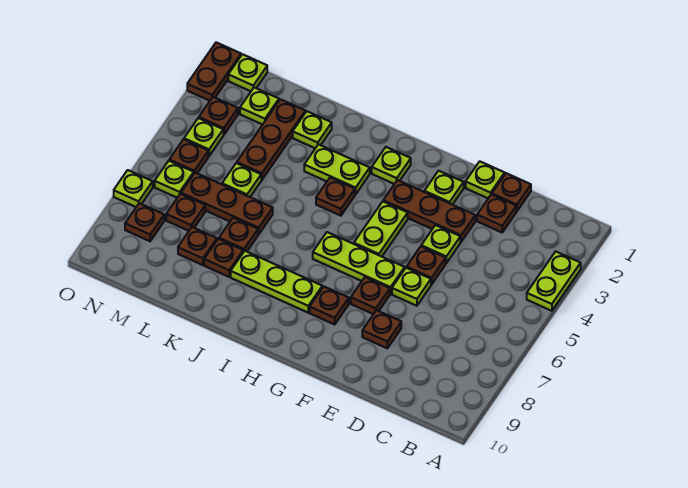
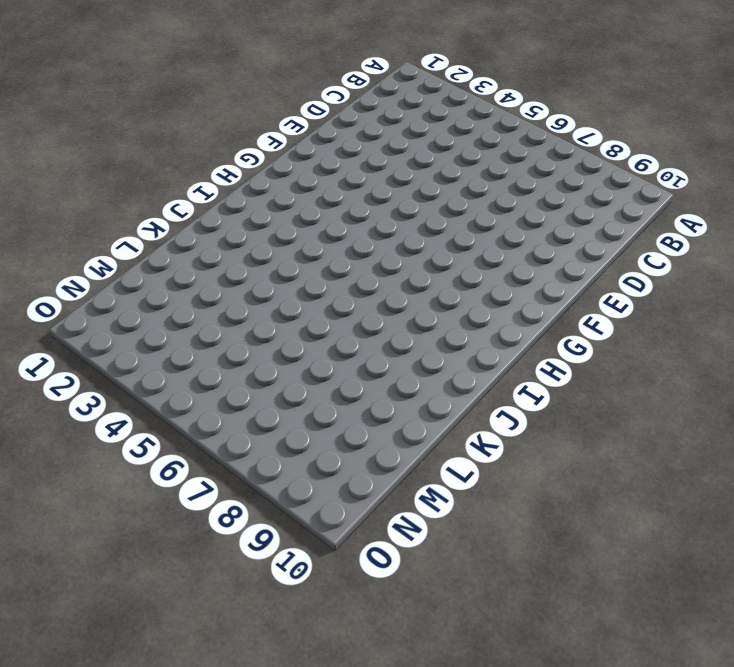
none -> lime 1x2 plate [527,251,581,311]
none -> brown 1x1 plate [492,173,531,211]
none -> brown 1x1 plate [477,194,516,232]
none -> lime 1x1 plate [466,161,505,198]

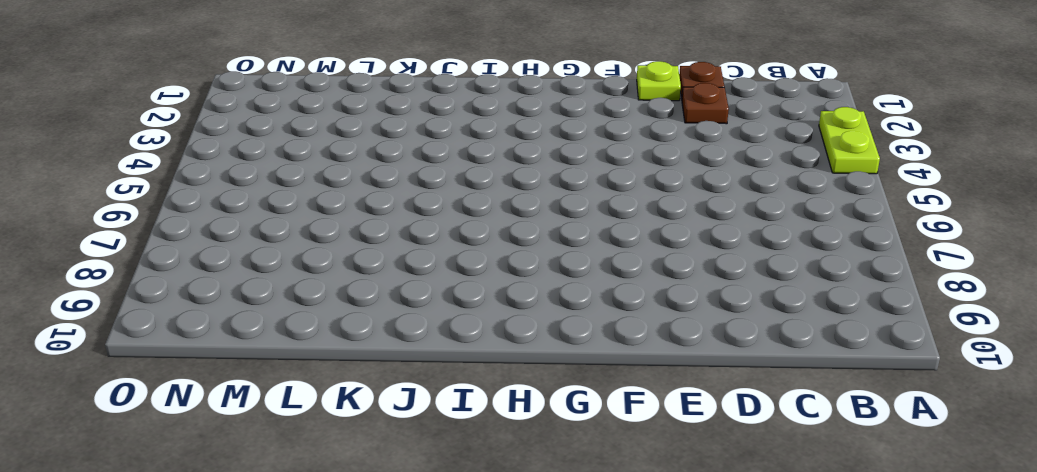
none -> brown 1x3 plate [383,180,475,242]
none -> lime 1x1 plate [421,225,460,263]
none -> brown 1x1 plate [407,247,446,285]
none -> lime 1x1 plate [392,268,431,306]

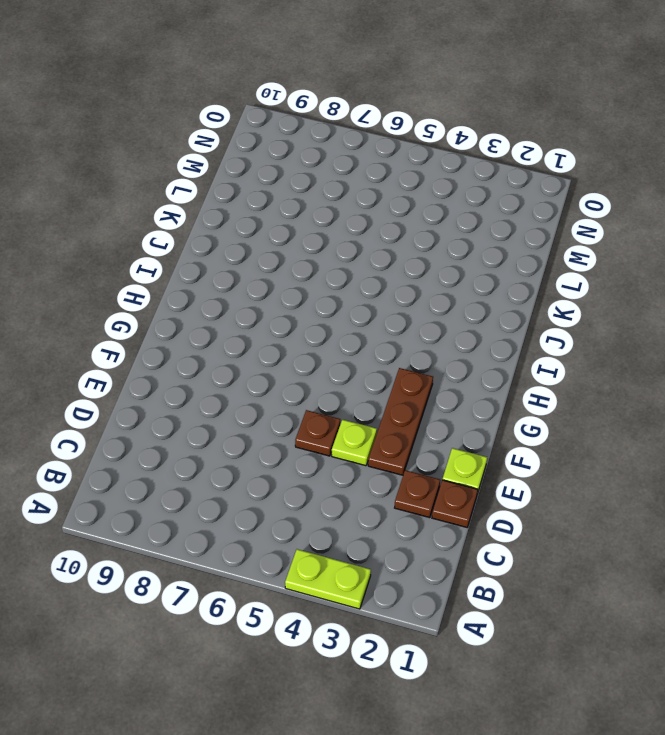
none -> lime 1x1 plate [392,268,431,306]
none -> brown 1x1 plate [362,310,401,348]
none -> lime 1x1 plate [424,171,464,205]
none -> lime 1x3 plate [313,232,405,294]

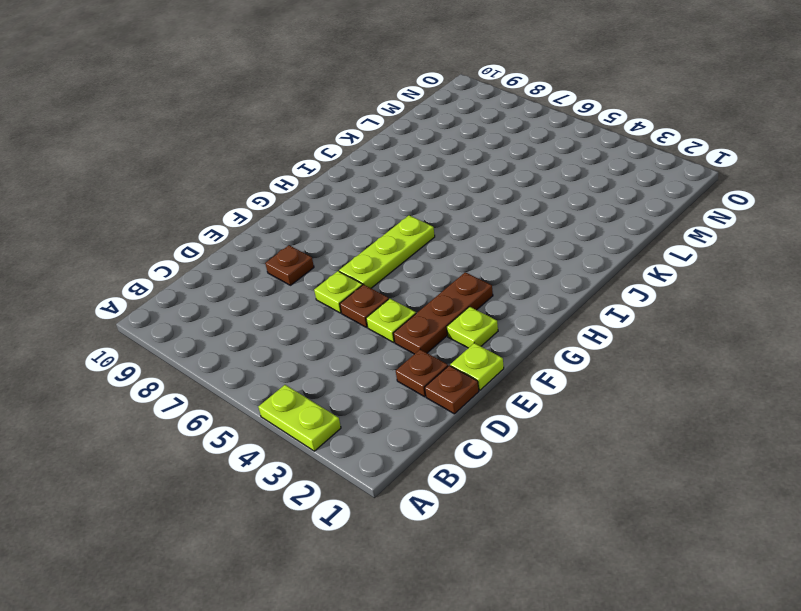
none -> brown 1x1 plate [351,277,390,314]
none -> lime 1x2 plate [354,202,408,257]
none -> brown 1x1 plate [310,287,349,325]
none -> lime 1x1 plate [372,147,411,184]

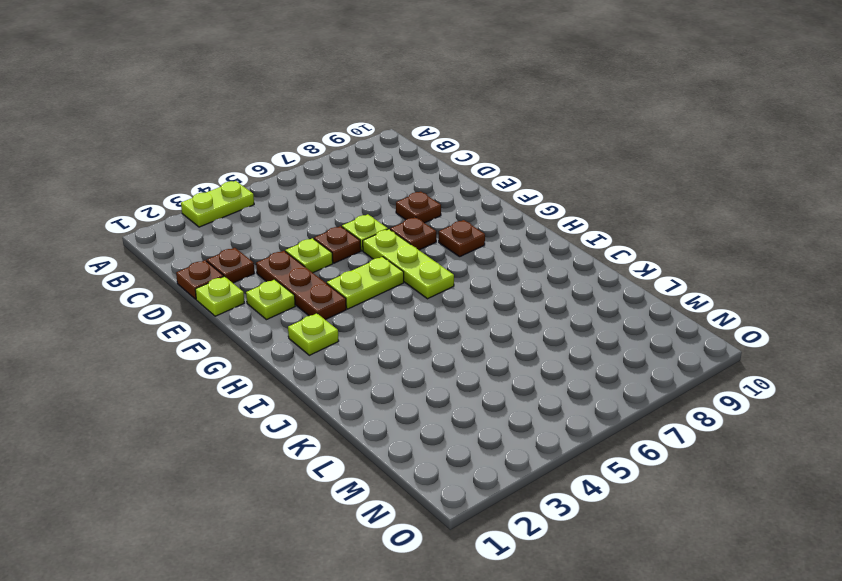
none -> lime 1x3 plate [231,251,322,313]
none -> lime 1x2 plate [304,144,370,194]
none -> brown 1x1 plate [316,178,355,216]
none -> lime 1x1 plate [293,111,332,148]

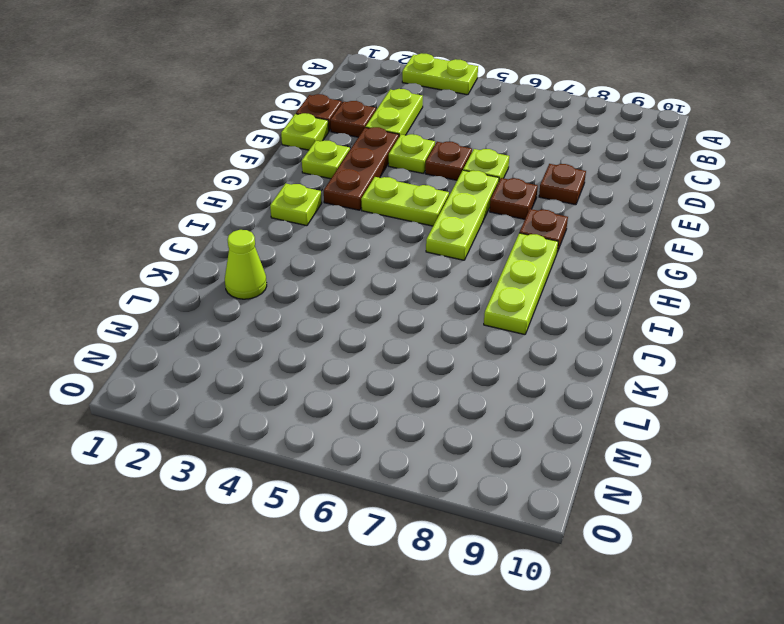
lime 1x2 plate [366,89,423,136] -> lime 1x2 plate moved to [304,144,370,194]
lime 1x1 cone [225,230,267,299] -> lime 1x1 plate [293,111,332,148]
none -> brown 1x1 plate [316,178,355,216]
none -> brown 1x3 plate [181,173,273,234]
none -> brown 1x1 plate [219,218,258,252]
none -> brown 1x1 plate [204,239,243,277]

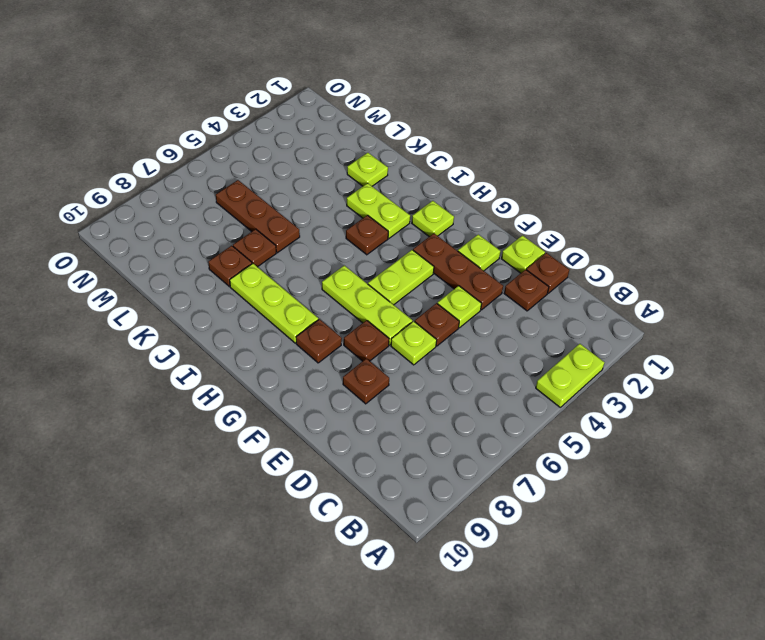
none -> brown 1x3 plate [237,99,305,180]
none -> lime 1x1 plate [222,163,261,197]
none -> brown 1x1 plate [178,227,217,265]
none -> lime 1x1 plate [240,88,279,125]

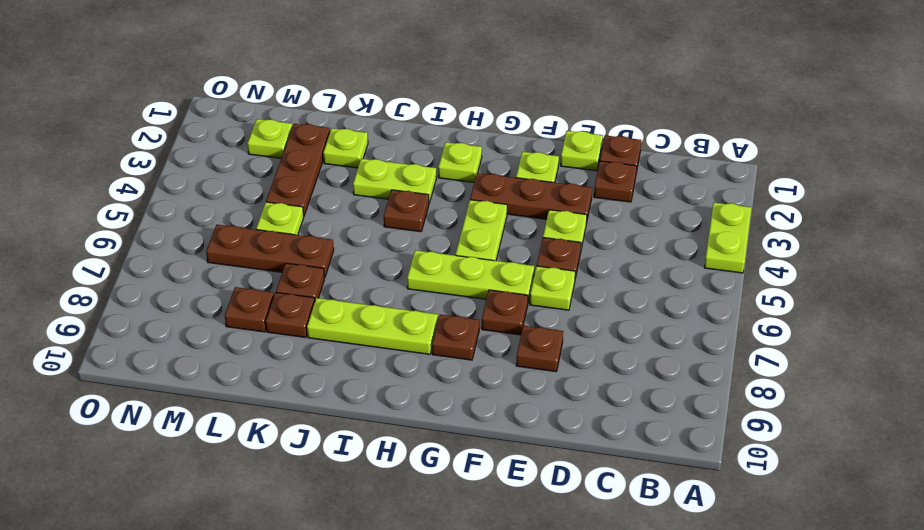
none -> brown 1x1 plate [166,194,205,231]
none -> lime 1x1 plate [228,54,267,91]
none -> brown 1x1 plate [199,97,238,135]
none -> lime 1x1 plate [184,118,223,156]

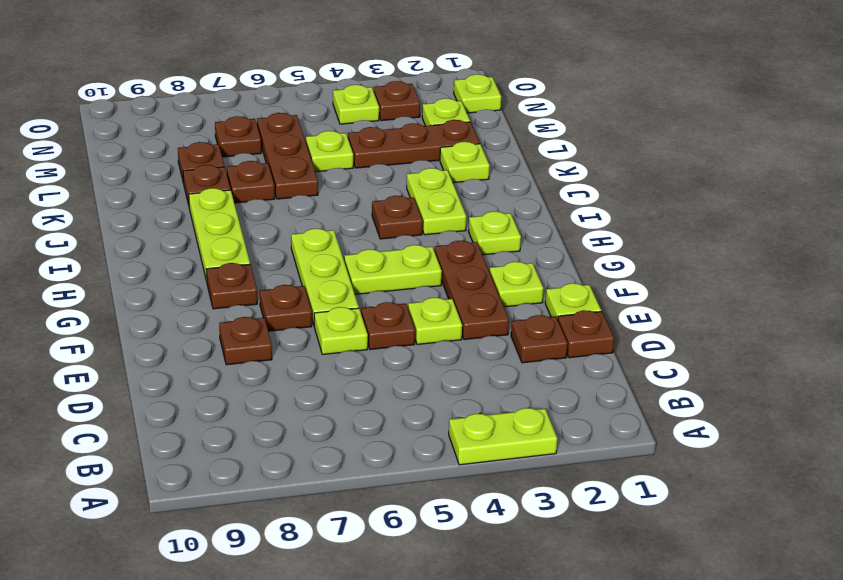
none -> brown 1x1 plate [169,139,208,173]
none -> lime 1x1 plate [155,161,194,198]
none -> brown 1x1 plate [125,203,164,241]
none -> brown 1x2 plate [187,42,241,101]

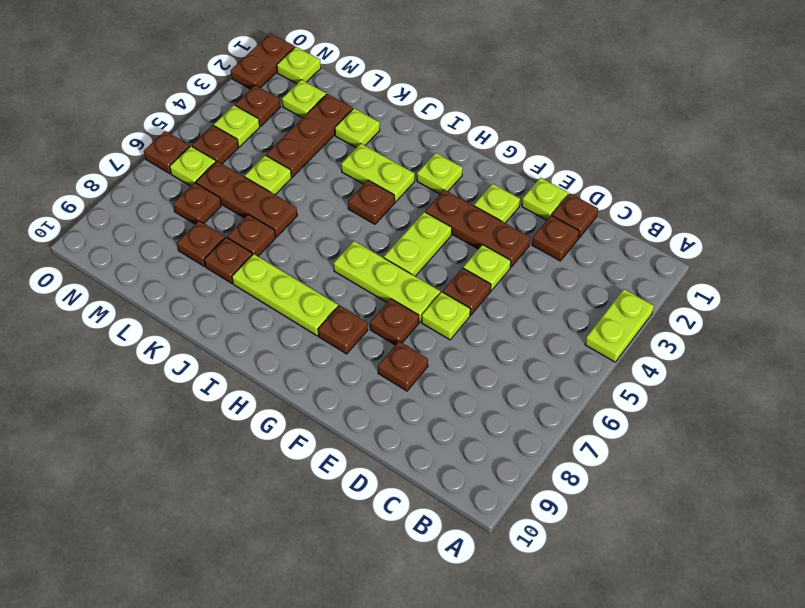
brown 1x1 plate [144,131,190,174] -> brown 1x1 plate moved to [125,203,164,241]
none -> lime 1x1 plate [114,170,153,207]

